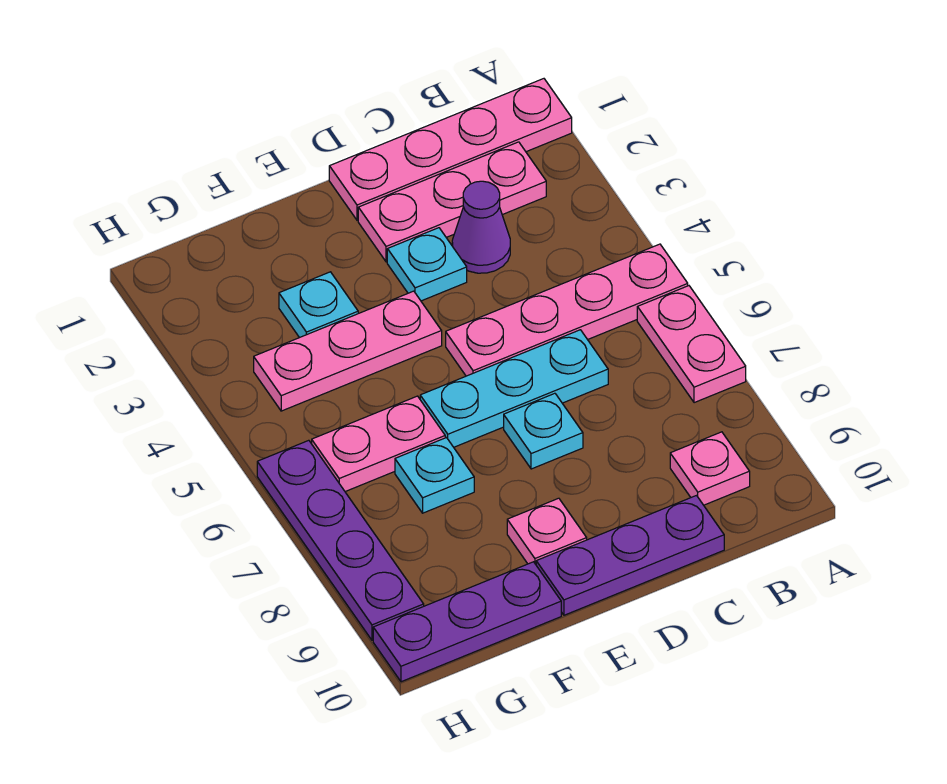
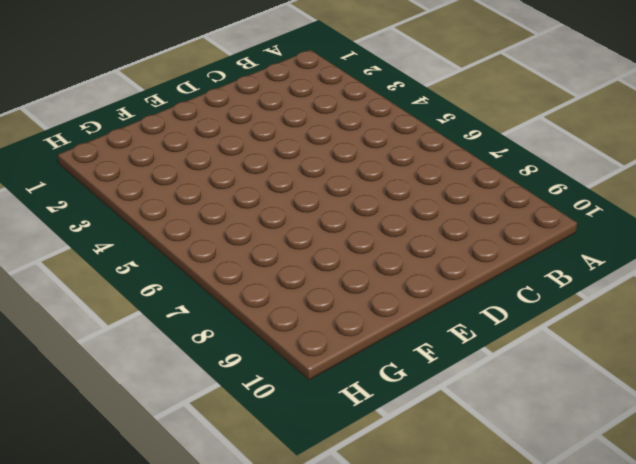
none -> pink 1x4 plate [329,79,572,220]
none -> pink 1x4 plate [446,244,688,376]
none -> pink 1x2 plate [637,286,746,403]

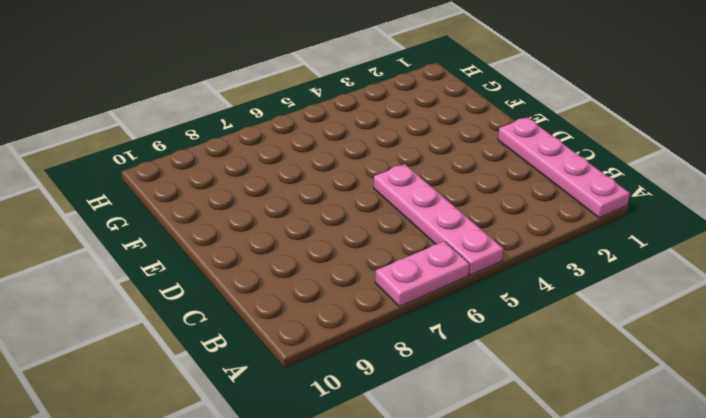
none -> pink 1x3 plate [358,142,546,262]
none -> pink 1x1 plate [670,432,750,505]
none -> purple 1x1 cone [452,181,510,273]

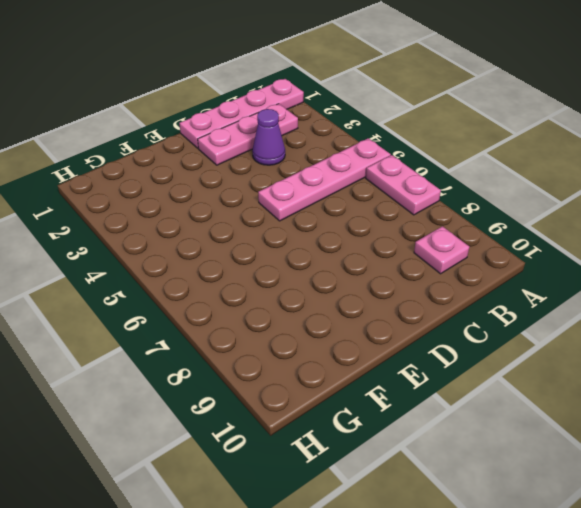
none -> cyan 1x3 plate [420,330,608,447]
none -> purple 1x3 plate [536,496,724,615]
none -> cyan 1x1 plate [387,228,467,301]

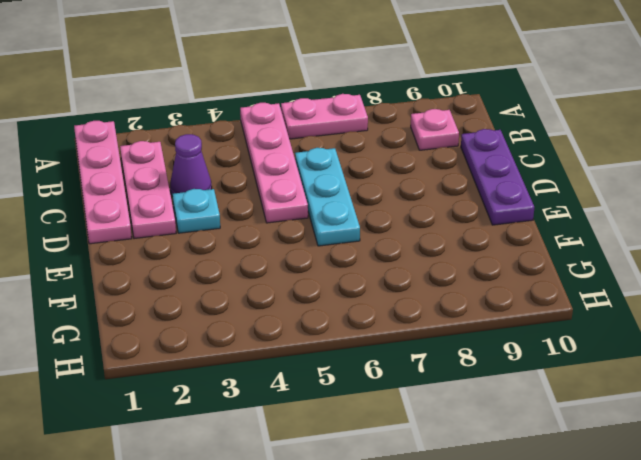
none -> cyan 1x1 plate [504,393,583,469]
none -> pink 1x3 plate [254,291,442,411]
none -> pink 1x1 plate [507,498,587,564]

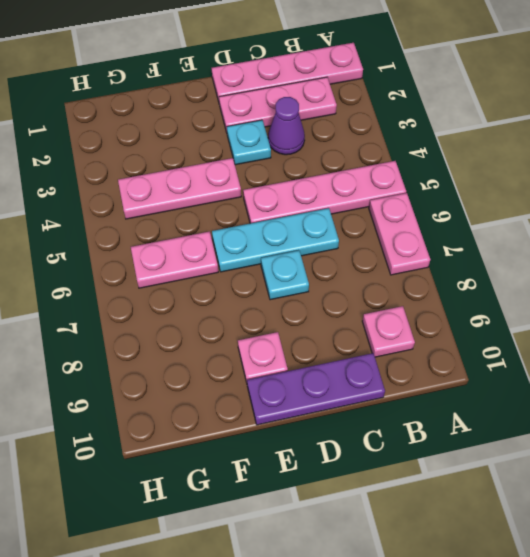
none -> cyan 1x1 plate [279,272,358,338]
none -> cyan 1x1 plate [395,438,474,513]
none -> purple 1x3 plate [373,562,561,682]

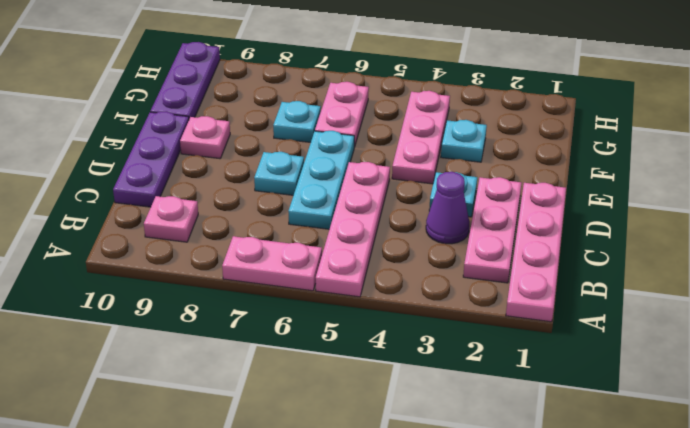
none -> purple 1x4 plate [257,440,424,640]

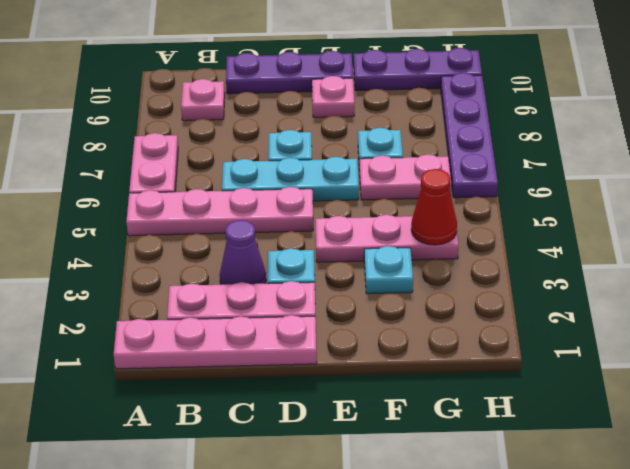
red 1x1 cone [411,169,457,245] -> none

